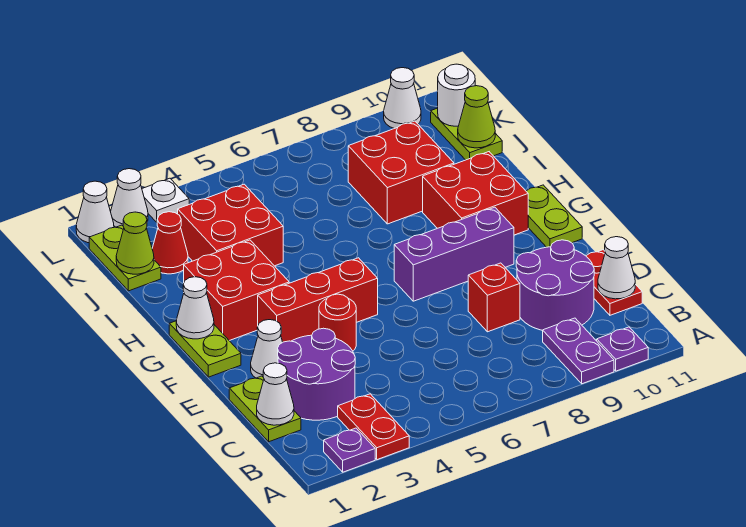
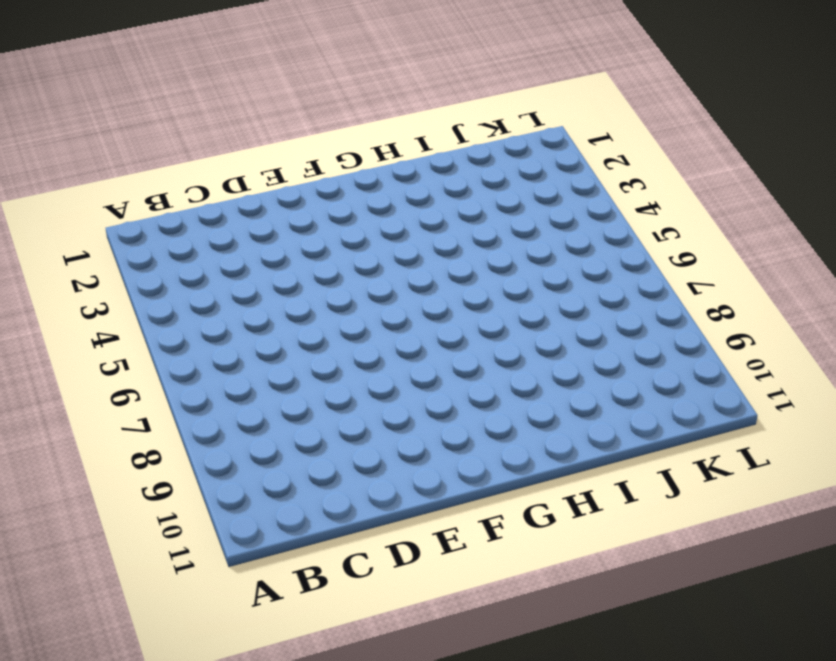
none -> purple 1x1 plate [324,428,375,472]
none -> red 1x2 plate [338,394,409,460]
none -> purple 1x2 plate [543,318,614,384]
none -> purple 1x1 plate [597,327,648,371]

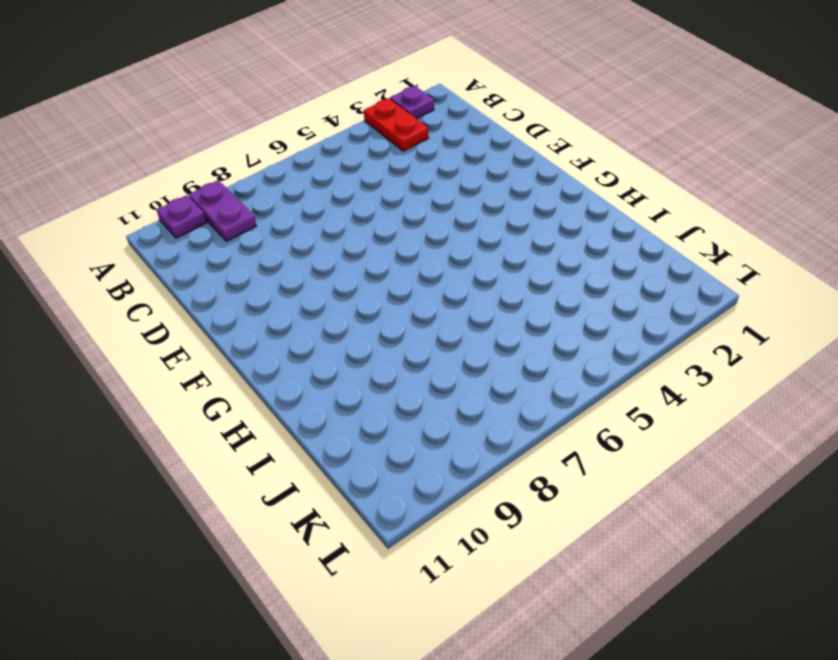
none -> lime 1x2 plate [229,376,301,442]
none -> purple 2x2 round brick [278,328,355,420]
none -> purple 2x2 round brick [516,240,594,330]
none -> red 1x2 plate [586,250,642,315]

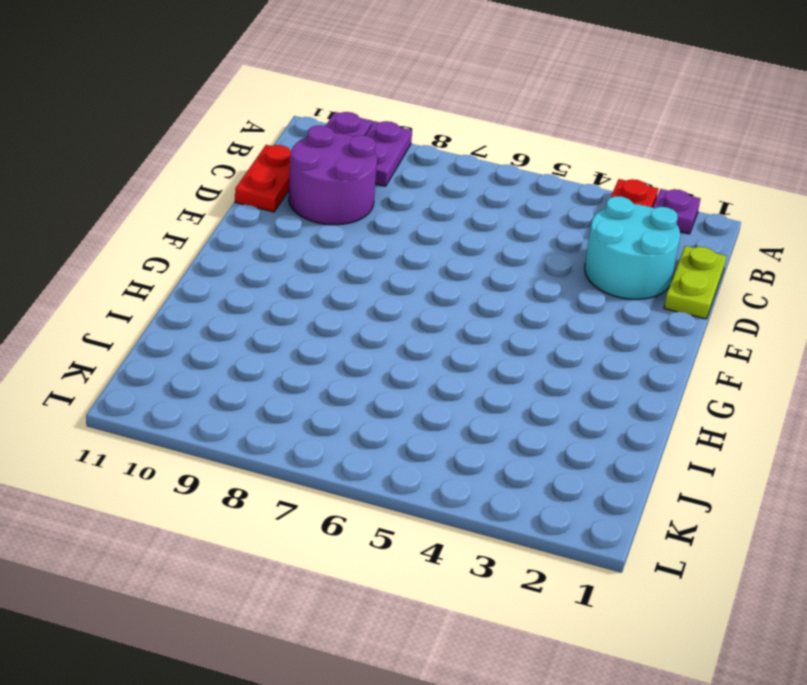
cyan 2x2 round brick [585,196,680,299] -> purple 2x2 round brick [278,328,355,420]
none -> red 1x1 brick [468,263,520,332]
none -> white 1x1 cone [251,320,283,378]
none -> red 1x1 round brick [319,294,356,351]
none -> lime 1x2 plate [169,321,241,377]

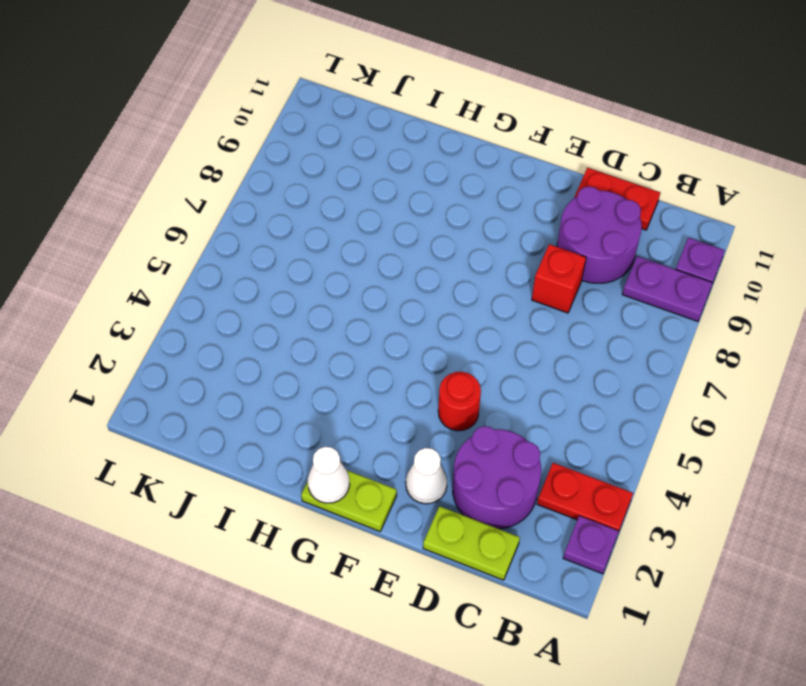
none -> red 1x3 brick [258,258,378,342]
none -> purple 1x3 brick [394,207,514,301]
none -> lime 1x2 plate [526,185,582,247]
none -> red 2x2 brick [184,240,289,341]

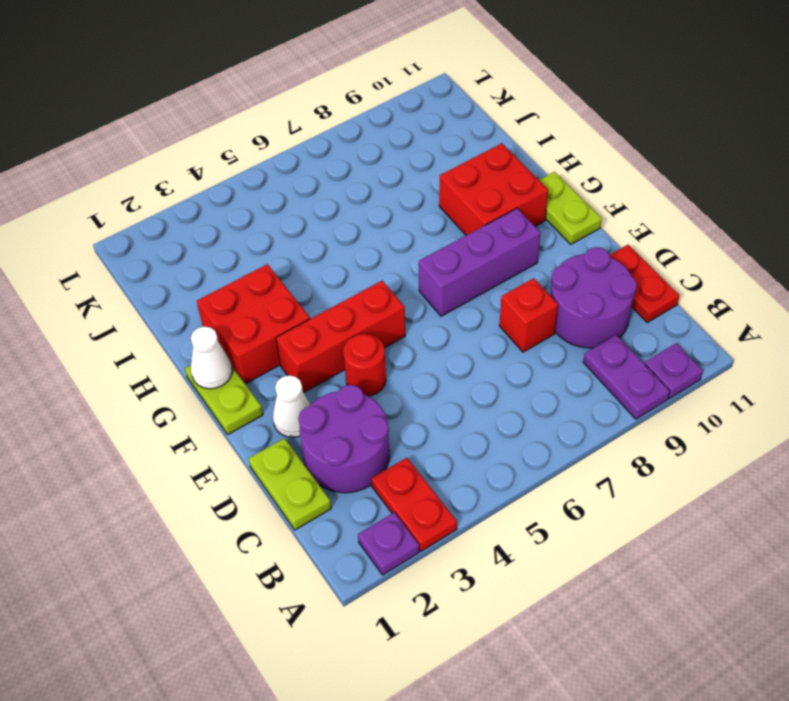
none -> red 2x2 brick [178,184,283,266]
none -> red 2x2 brick [348,121,454,224]
none -> lime 1x2 plate [89,225,161,291]
none -> red 1x1 cone [152,212,188,274]

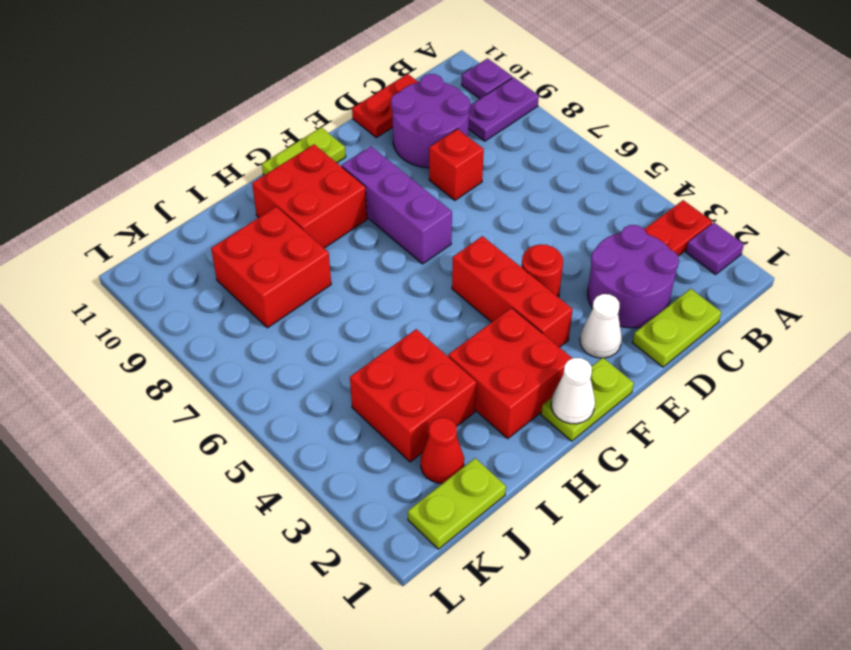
none -> lime 1x2 plate [431,108,502,160]
none -> white 1x1 cone [76,181,114,243]
none -> white 1x1 cone [111,169,148,227]
none -> white 1x1 plate [142,178,189,222]

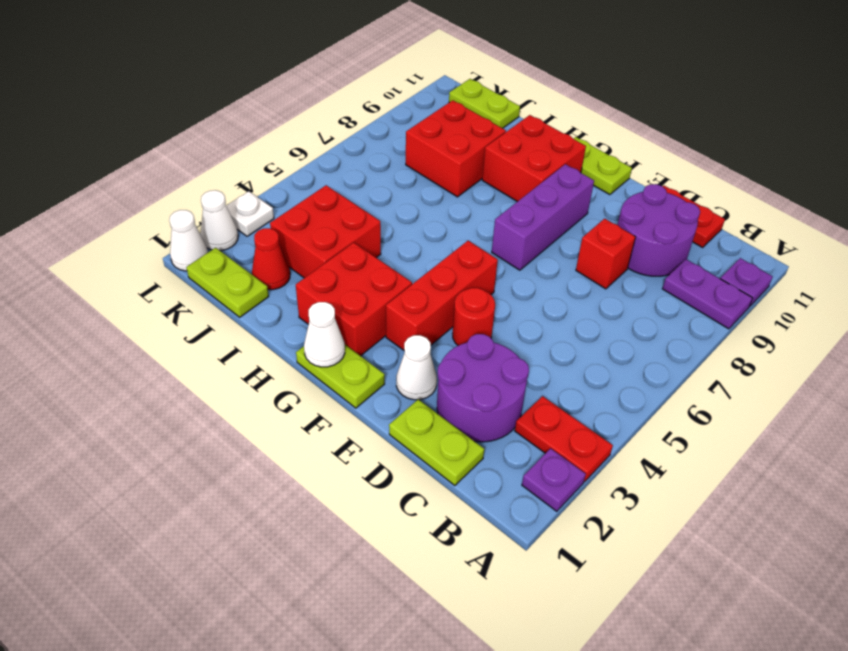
none -> white 1x1 cone [384,68,421,129]
none -> white 1x1 cone [257,363,294,425]
none -> white 1x1 cone [598,237,635,299]
none -> lime 1x1 cone [116,212,154,274]

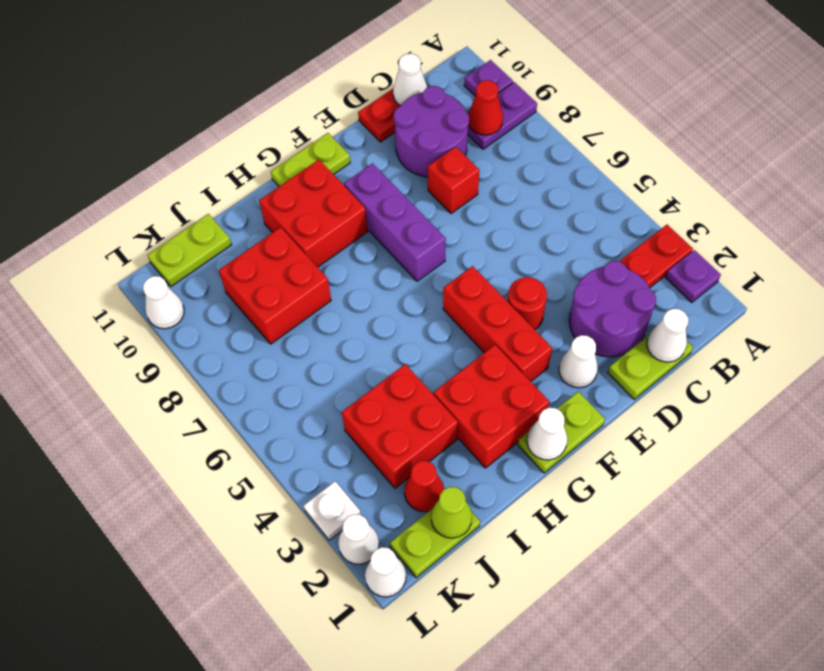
red 1x1 cone [468,80,503,135] -> none
none -> lime 1x1 cone [458,86,495,148]
none -> white 1x1 round brick [438,64,475,126]

